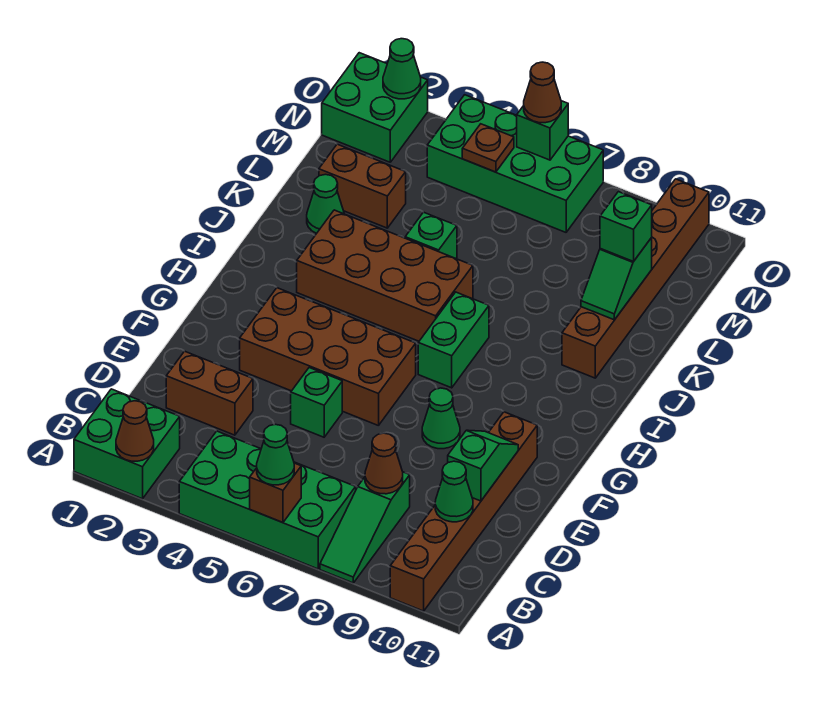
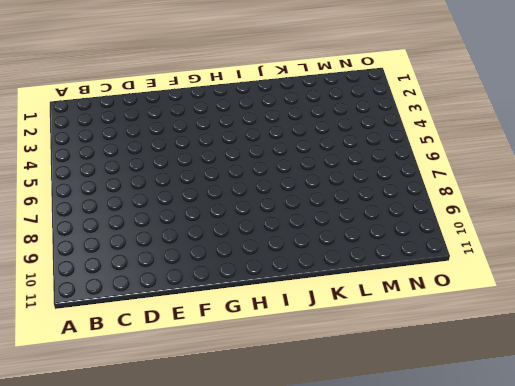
none -> green 2x2 brick [74,389,180,499]
none -> green 2x4 brick [179,431,356,569]
none -> green 1x3 slope [320,472,410,583]

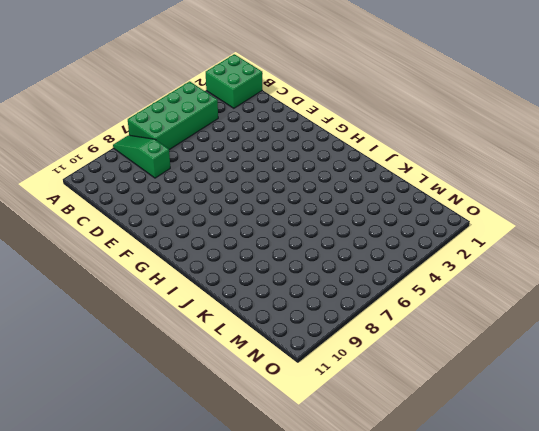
none -> brown 1x6 brick [390,412,537,611]
none -> brown 1x2 brick [166,351,253,435]
none -> green 1x1 brick [291,368,342,437]

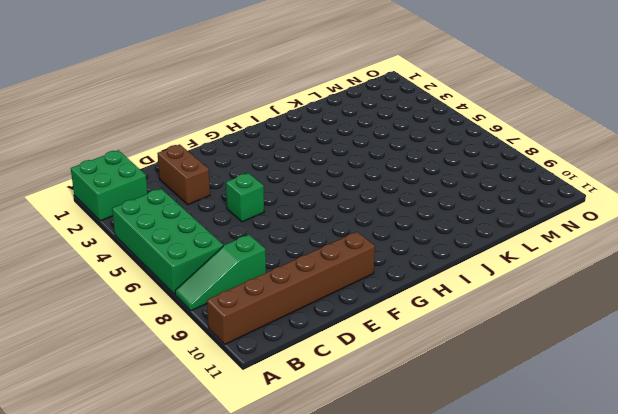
none -> brown 2x4 brick [240,288,416,426]
none -> green 1x1 cone [422,388,460,449]
none -> green 1x2 brick [418,292,489,388]

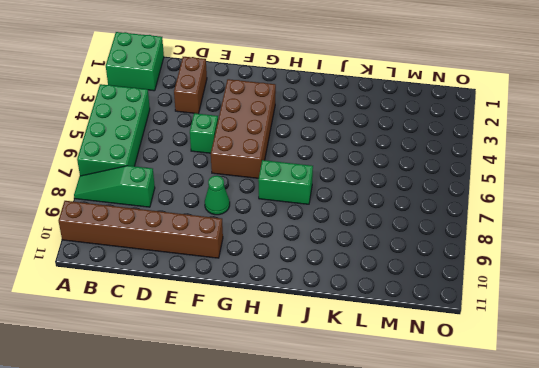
none -> brown 2x4 brick [297,210,473,341]
none -> brown 1x6 brick [562,179,709,378]
none -> green 1x1 cone [307,174,344,233]

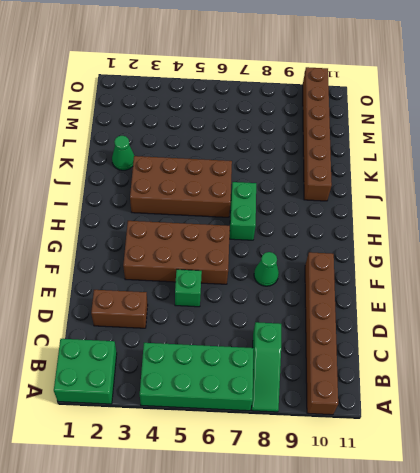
none -> green 1x1 brick [405,212,457,258]
none -> brown 1x2 brick [319,144,406,228]
none -> green 2x2 brick [322,53,428,162]

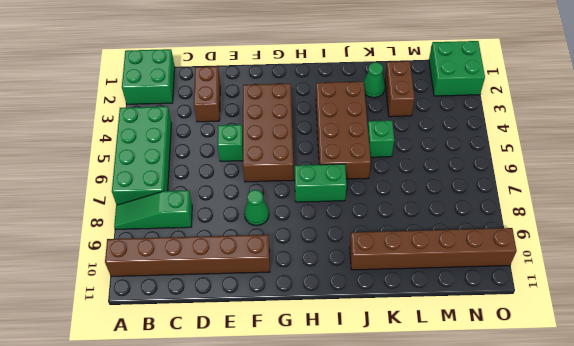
none -> green 2x4 brick [427,95,603,232]
none -> brown 1x1 cone [116,401,154,461]
none -> brown 1x1 brick [250,463,301,523]

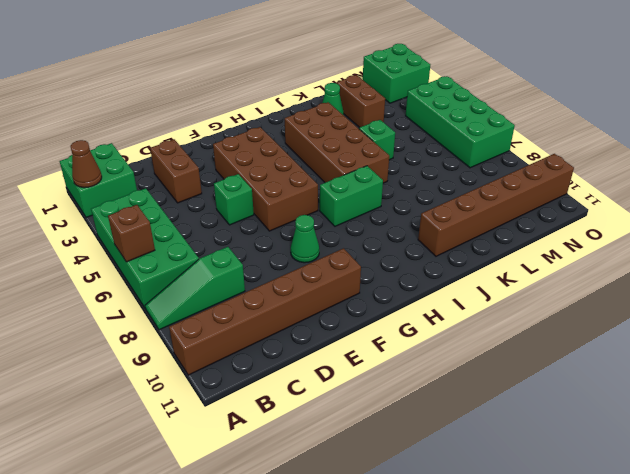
none -> brown 1x1 cone [365,433,403,494]
none -> green 1x1 cone [435,461,473,522]
none -> green 1x2 slope [448,430,518,501]

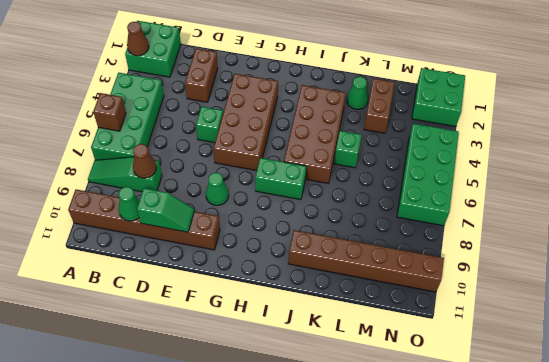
none -> green 1x2 slope [581,238,652,320]
none -> brown 1x1 plate [462,124,514,172]
none -> green 1x1 cone [383,39,421,99]

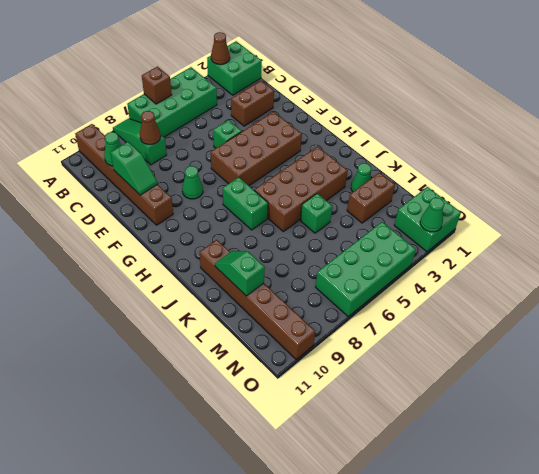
none -> brown 1x1 plate [462,124,514,172]
none -> green 1x1 brick [517,101,568,160]
none -> green 1x1 cone [257,424,294,485]

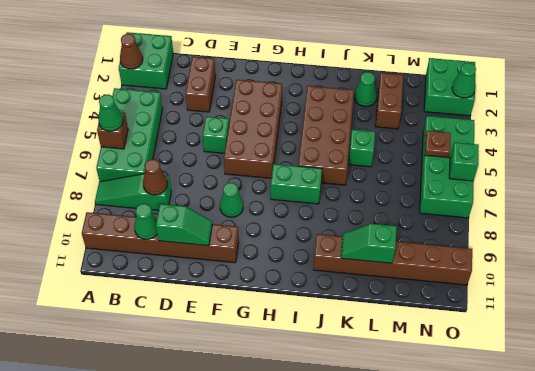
none -> green 1x1 brick [600,192,652,261]
none -> brown 1x1 cone [524,62,561,123]

